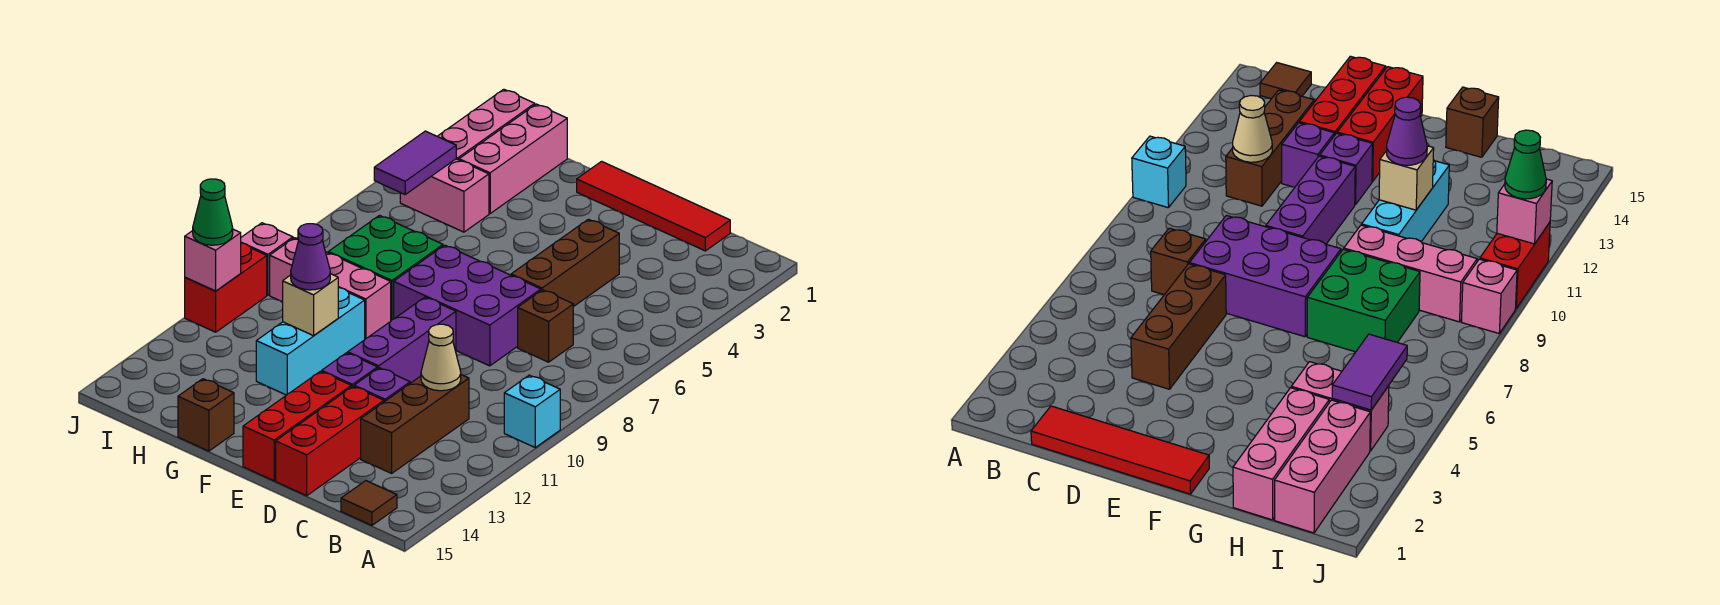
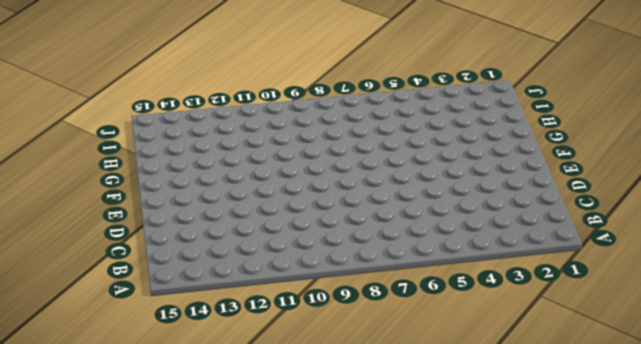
none -> cyan 1x1 brick [504,375,560,447]
none -> brown 1x1 tile [341,481,397,525]
none -> red 1x4 tile [577,161,730,251]

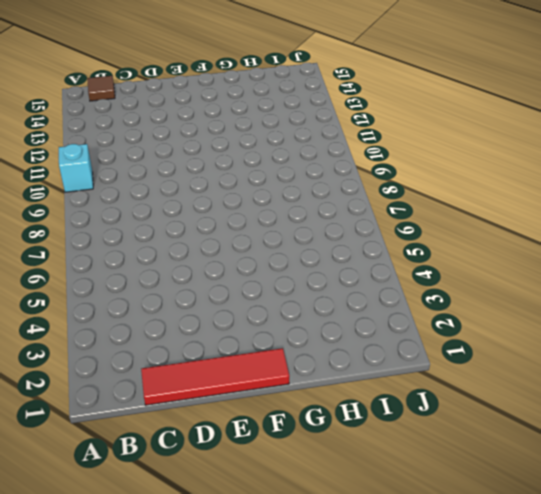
none -> brown 1x1 brick [518,290,573,362]
none -> brown 1x3 brick [361,375,469,473]
none -> brown 1x3 brick [511,219,619,307]

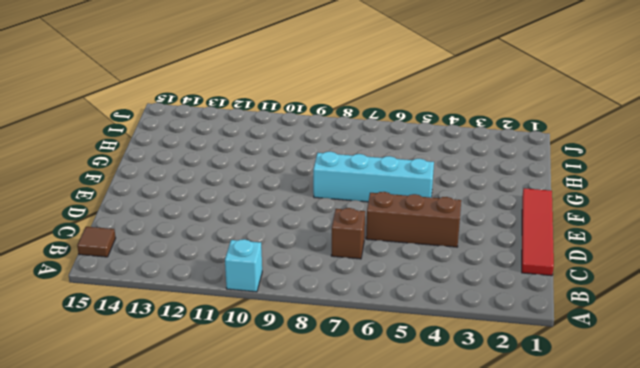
cyan 1x4 brick [313,152,434,202] -> purple 2x3 brick [394,245,541,366]
none -> brown 1x3 brick [361,375,469,473]
none -> purple 1x1 brick [354,368,410,402]
none -> red 1x3 brick [276,386,384,496]

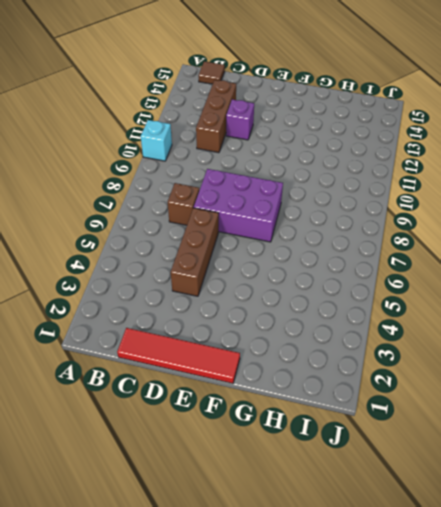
none -> red 1x3 brick [276,386,384,496]
none -> purple 1x3 brick [348,297,456,383]
none -> purple 1x1 brick [321,353,378,387]

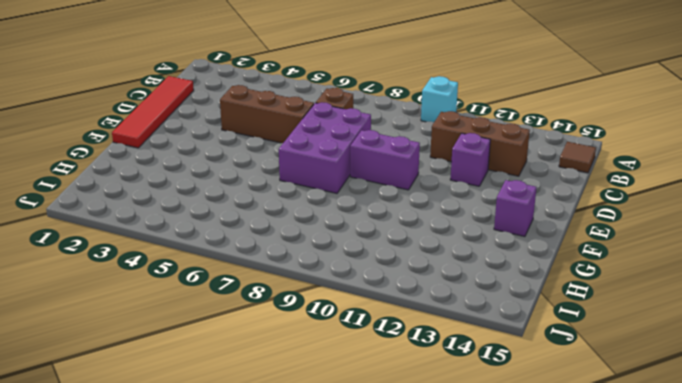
purple 1x2 brick [350,130,420,190] -> purple 1x3 brick [348,297,456,383]
purple 1x1 brick [494,180,536,237] -> purple 1x1 brick moved to [321,353,378,387]
none -> red 1x3 brick [276,386,384,496]
none -> red 1x3 brick [243,371,351,481]
none -> green 2x2 brick [328,216,443,321]

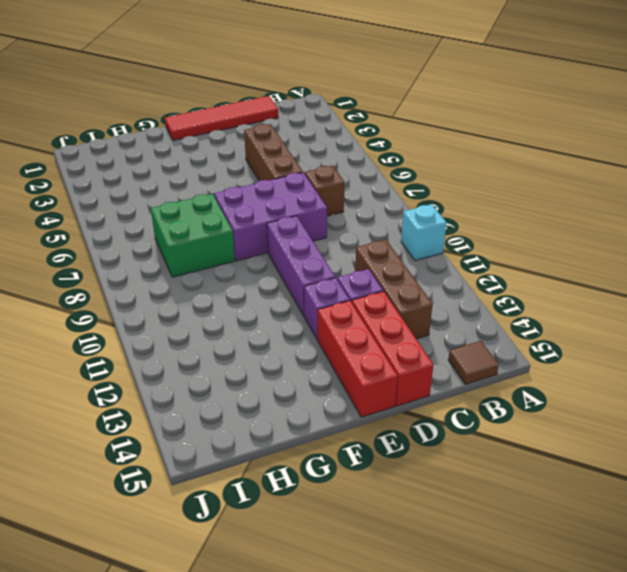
none -> pink 1x3 brick [270,238,391,339]
none -> cyan 1x3 brick [256,287,365,395]
none -> brown 1x1 brick [178,379,234,451]

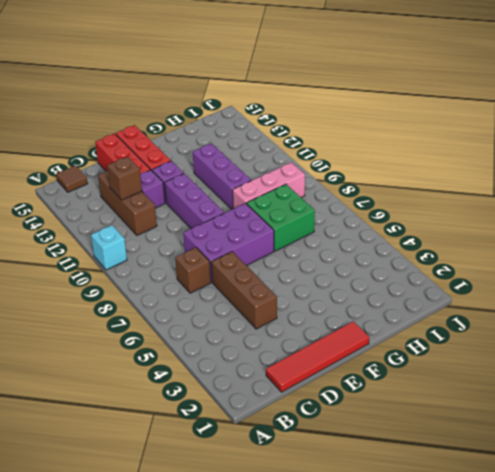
brown 1x1 brick [107,157,142,200] -> brown 1x1 brick moved to [178,379,234,451]
purple 1x3 brick [193,143,251,209] -> cyan 1x3 brick [256,287,365,395]
none -> pink 1x3 brick [459,104,567,213]
none -> pink 1x2 brick [400,159,489,232]
none -> pink 1x3 brick [437,89,535,160]

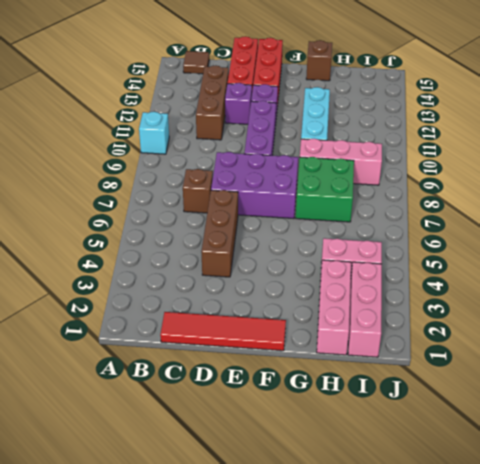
none -> pink 1x1 brick [241,223,293,295]
none -> red 1x2 brick [185,243,267,332]
none -> tan 1x1 cone [421,324,461,391]

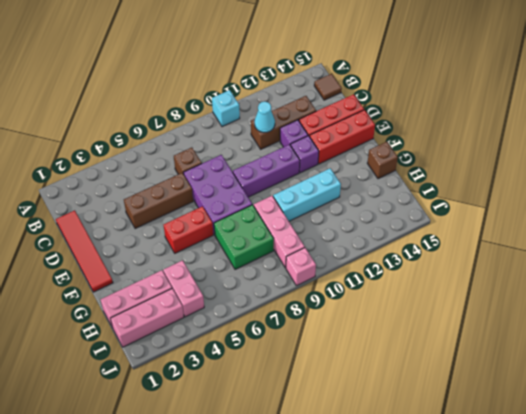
cyan 1x1 cone [254,101,275,133] -> tan 1x1 cone [421,324,461,391]
red 1x2 brick [163,206,213,253] -> red 1x2 brick moved to [185,243,267,332]
none -> tan 1x1 brick [283,274,338,336]
none -> purple 1x2 tile [374,131,456,194]
none -> pink 1x1 brick [185,229,241,291]

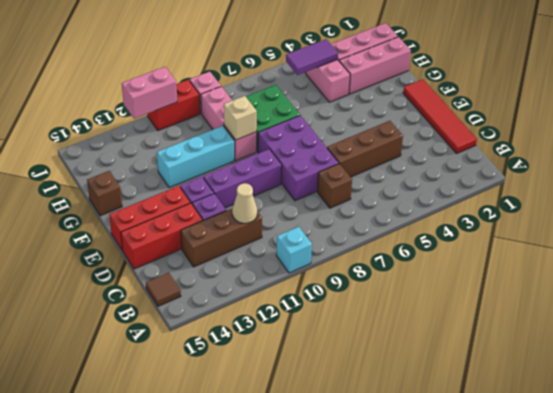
tan 1x1 brick [224,96,257,140] -> tan 1x1 brick moved to [283,274,338,336]
pink 1x2 brick [122,67,177,119] -> pink 1x1 brick [185,229,241,291]
none -> purple 1x1 cone [291,224,330,290]
none -> green 1x1 cone [193,179,233,245]

